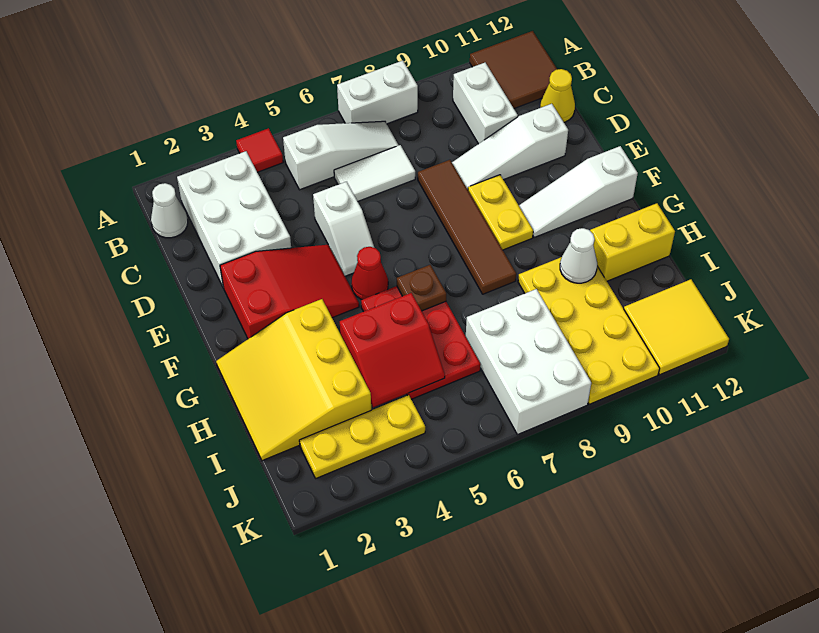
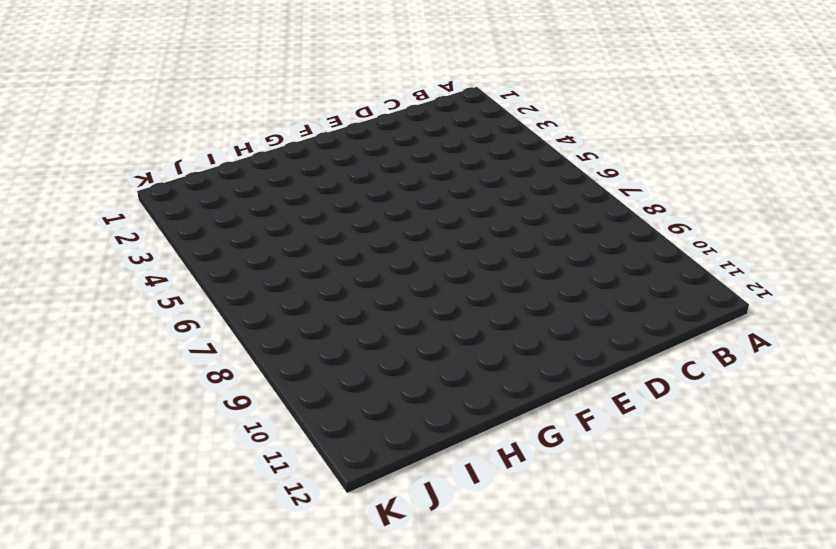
none -> red 1x1 tile [236,128,283,172]
none -> white 1x2 brick [337,61,418,124]
none -> brown 2x2 tile [470,31,558,109]

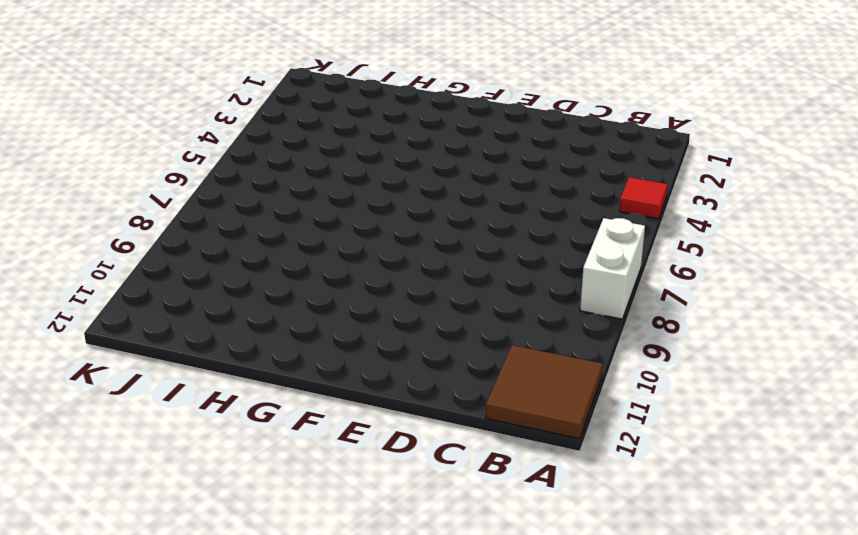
none -> white 1x1 cone [151,183,188,238]
none -> white 2x3 brick [177,151,291,288]
none -> white 1x3 slope [283,121,399,190]

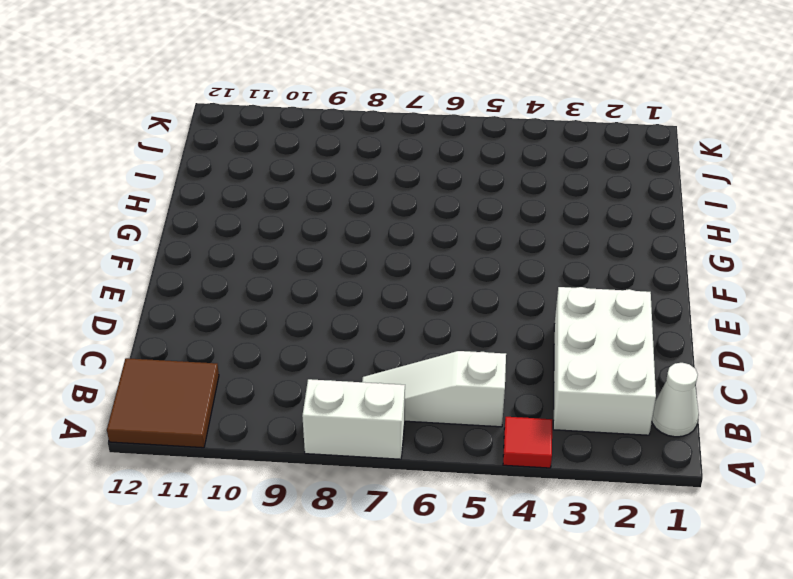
none -> white 1x2 brick [453,63,518,144]
none -> white 1x2 tile [334,145,415,201]
none -> yellow 1x1 cone [540,69,575,122]

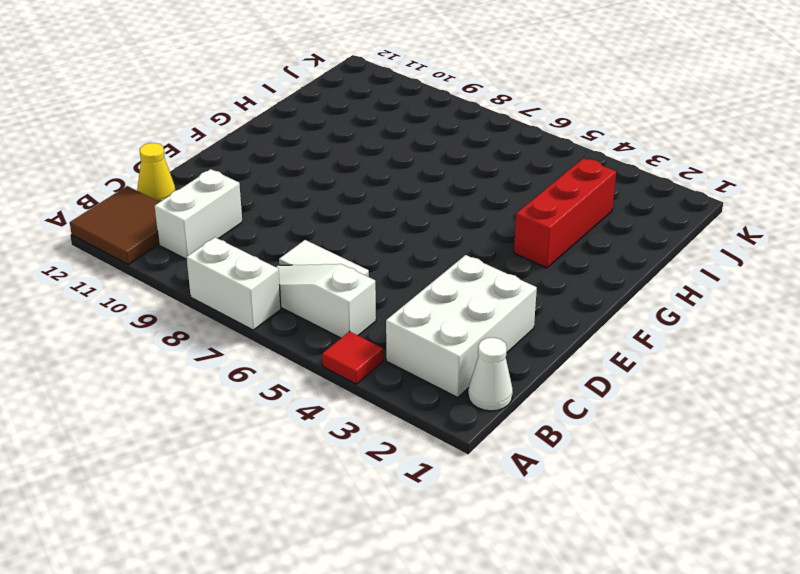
red 1x3 brick [514,158,616,268] -> yellow 3x3 slope [216,299,371,461]
none -> white 1x2 slope [313,182,374,276]
none -> brown 1x4 tile [418,160,516,294]
none -> white 1x3 slope [452,104,568,190]

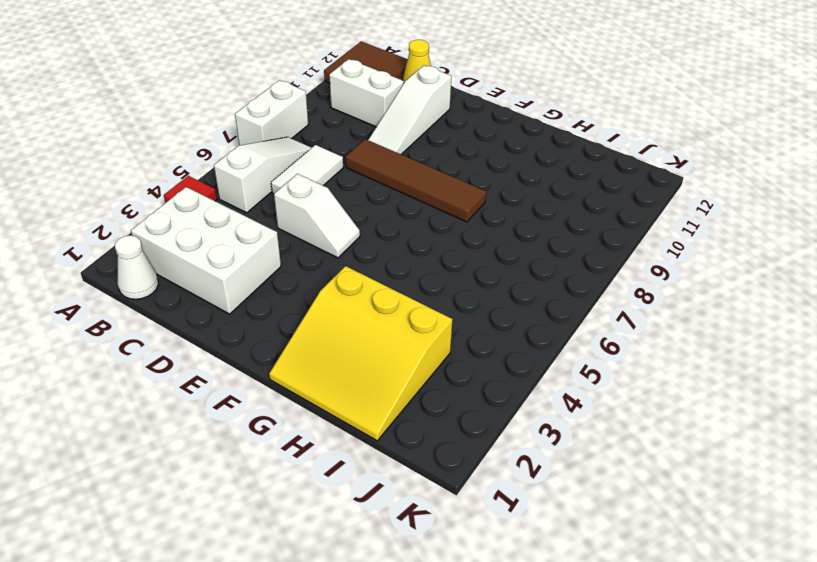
none -> red 2x3 slope [220,245,359,339]
none -> yellow 1x2 plate [468,175,533,250]
none -> red 1x1 cone [351,247,388,300]

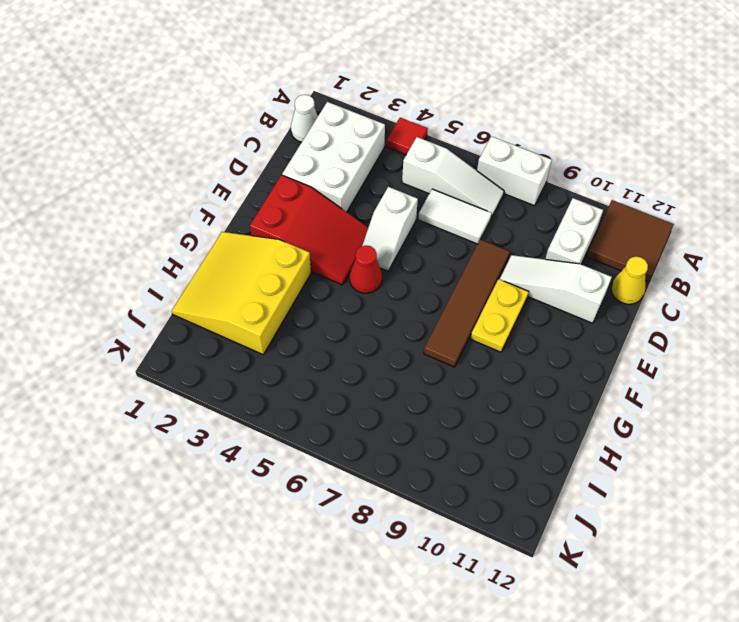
none -> white 1x3 slope [519,146,638,237]
none -> red 2x3 plate [361,286,481,399]
none -> yellow 2x4 plate [518,257,660,404]

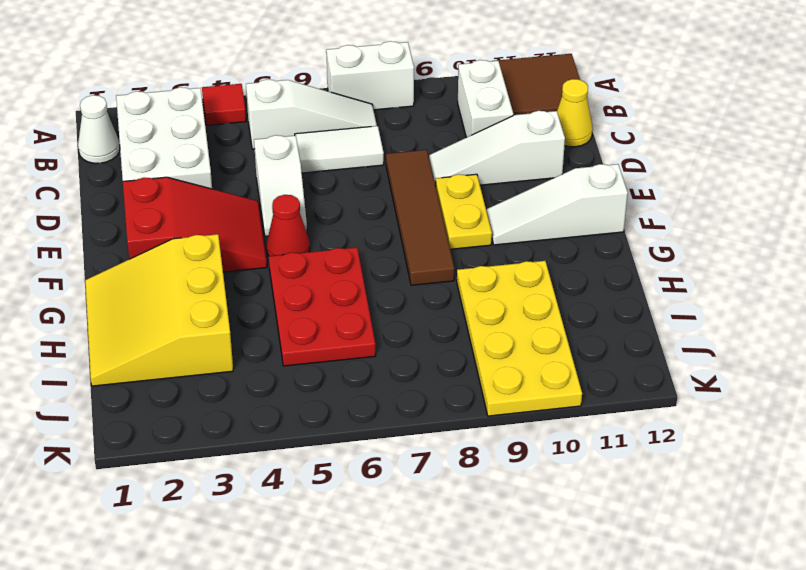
none -> yellow 1x2 brick [590,203,675,281]
none -> white 2x3 brick [466,289,591,435]
none -> yellow 1x3 plate [299,395,425,478]

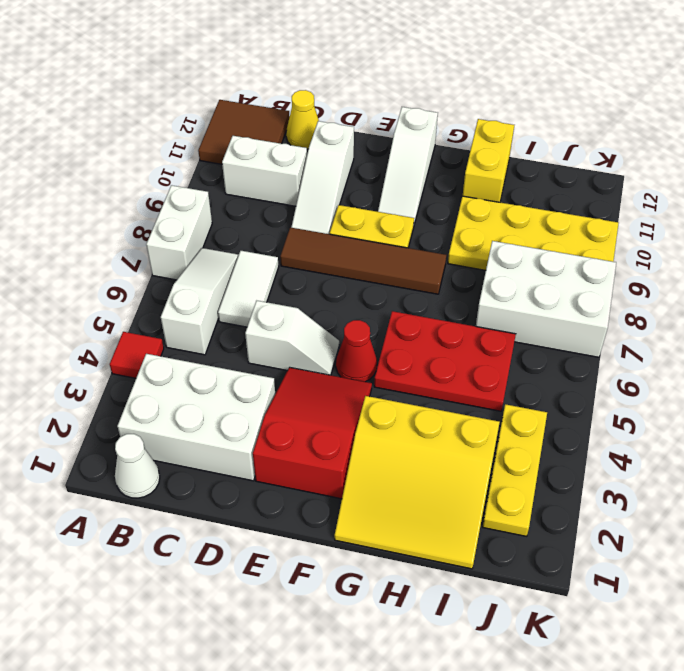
none -> yellow 2x2 tile [624,279,729,375]
none -> brown 1x1 plate [397,265,446,311]
none -> red 2x2 slope [340,293,445,407]

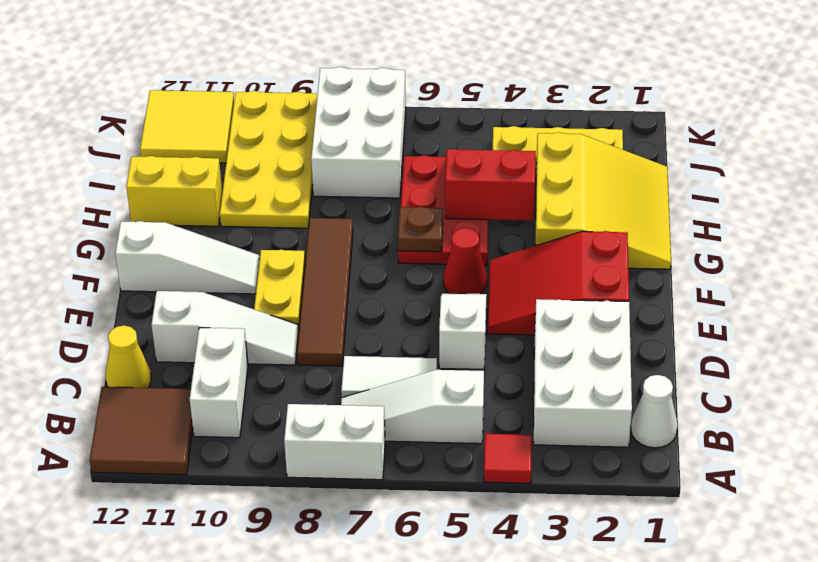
none -> white 1x1 cone [560,228,597,283]

